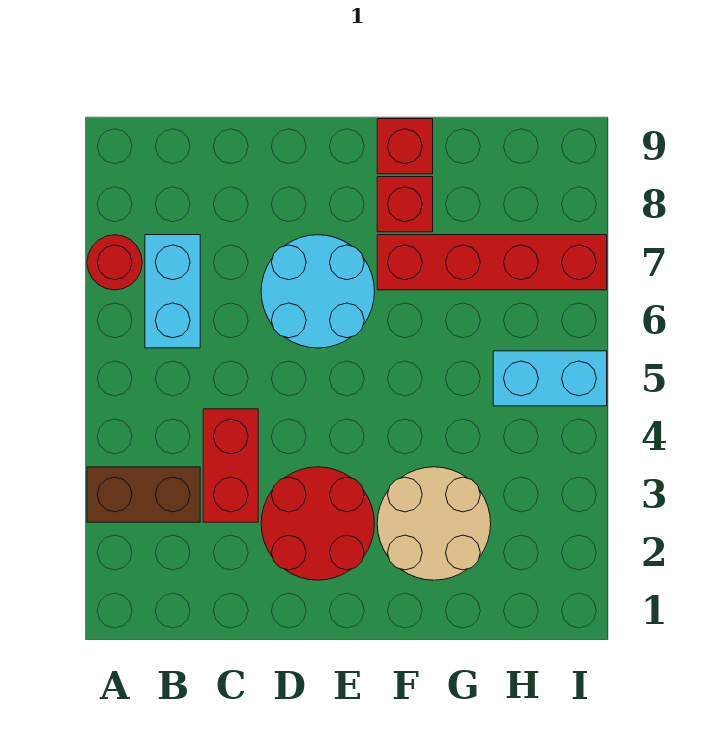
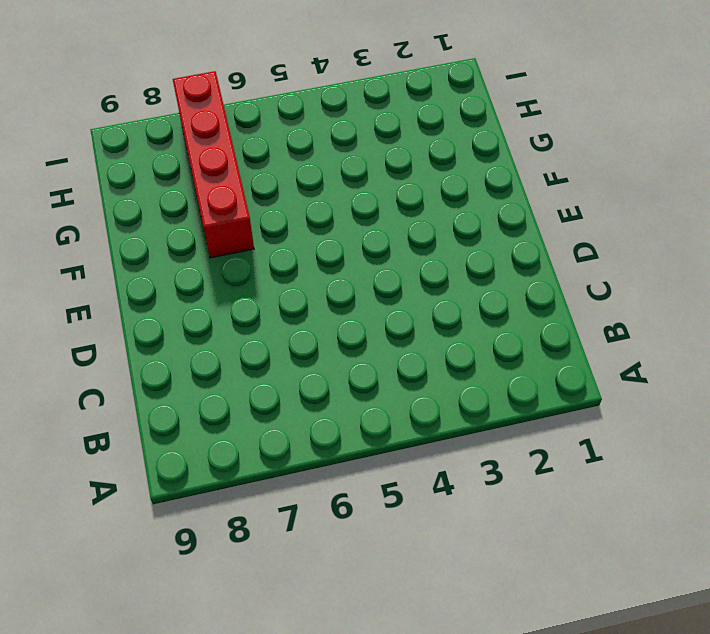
none -> brown 1x2 brick [87,467,200,522]
none -> red 1x1 round brick [87,235,142,290]

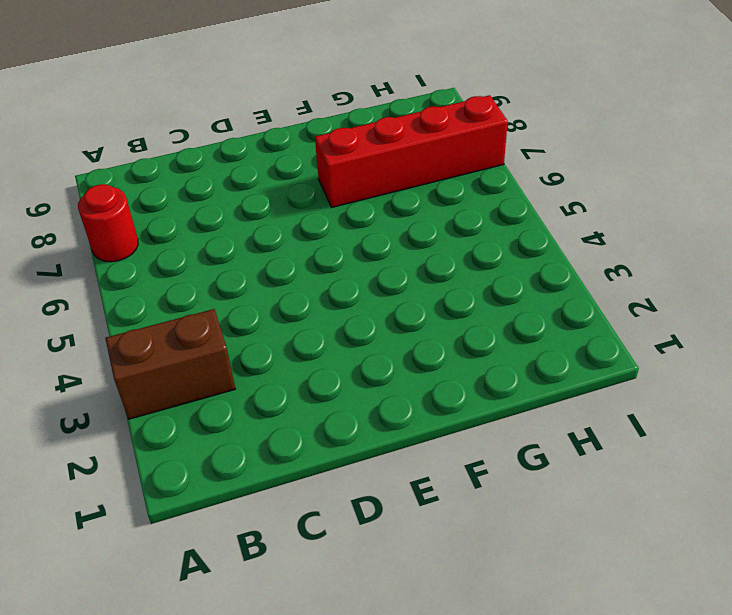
none -> cyan 1x2 brick [145,235,200,348]
none -> red 1x2 brick [203,409,258,522]

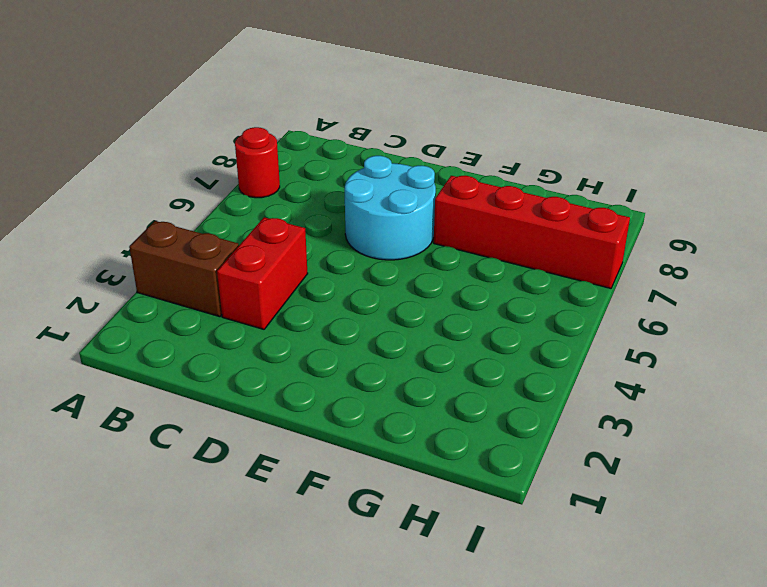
none -> cyan 1x2 brick [145,235,200,348]
none -> red 2x2 round brick [261,467,375,580]

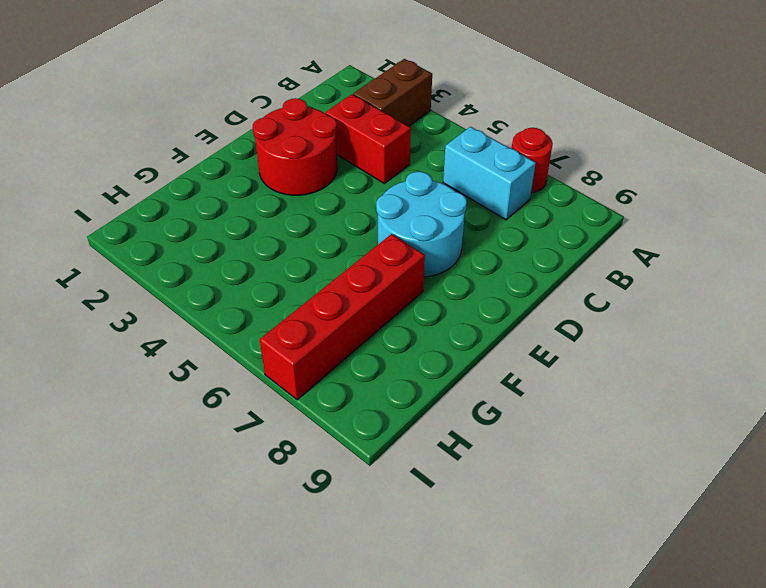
none -> tan 2x2 round brick [377,467,491,580]
none -> red 1x1 brick [377,177,433,232]

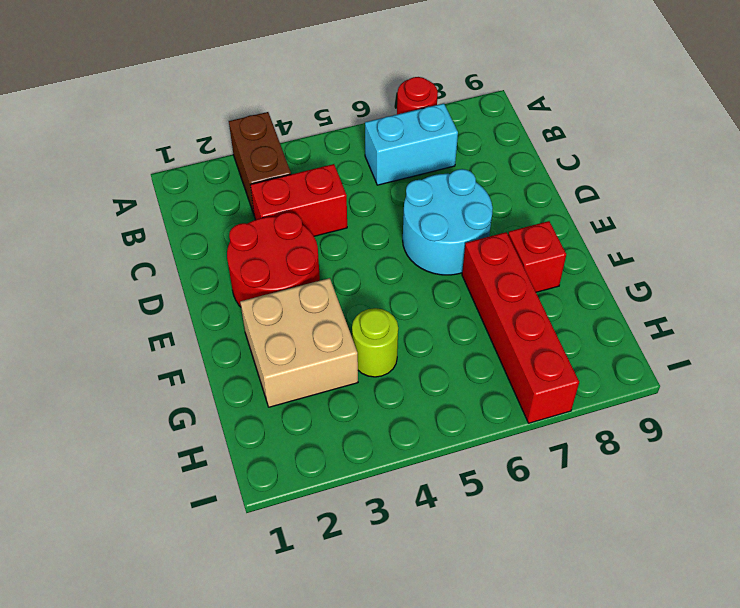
tan 2x2 brick [240,278,358,407] -> tan 2x2 round brick [377,467,491,580]
lime 1x1 round brick [352,308,398,377] -> none
none -> red 1x1 brick [377,119,433,174]
none -> cyan 1x2 brick [493,351,607,406]

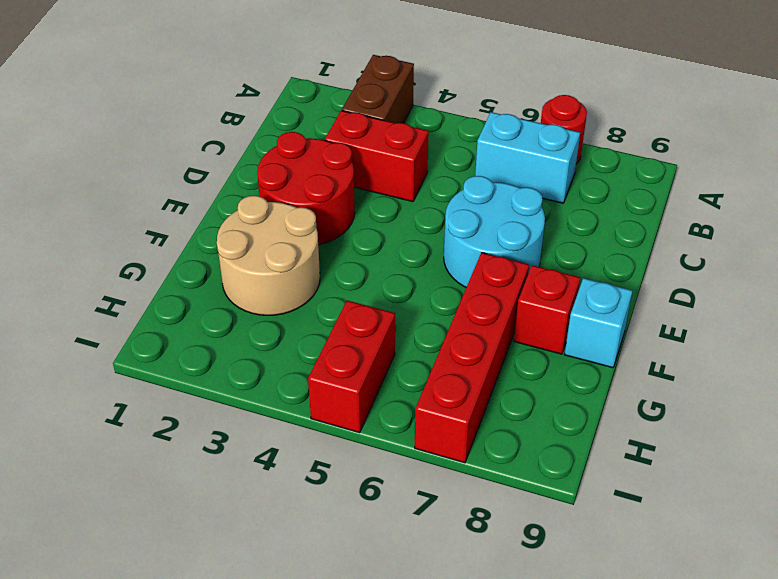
cyan 1x1 brick [565,278,633,368] -> red 1x1 brick [377,119,433,174]
red 1x2 brick [308,300,395,433] -> cyan 1x2 brick [493,351,607,406]

